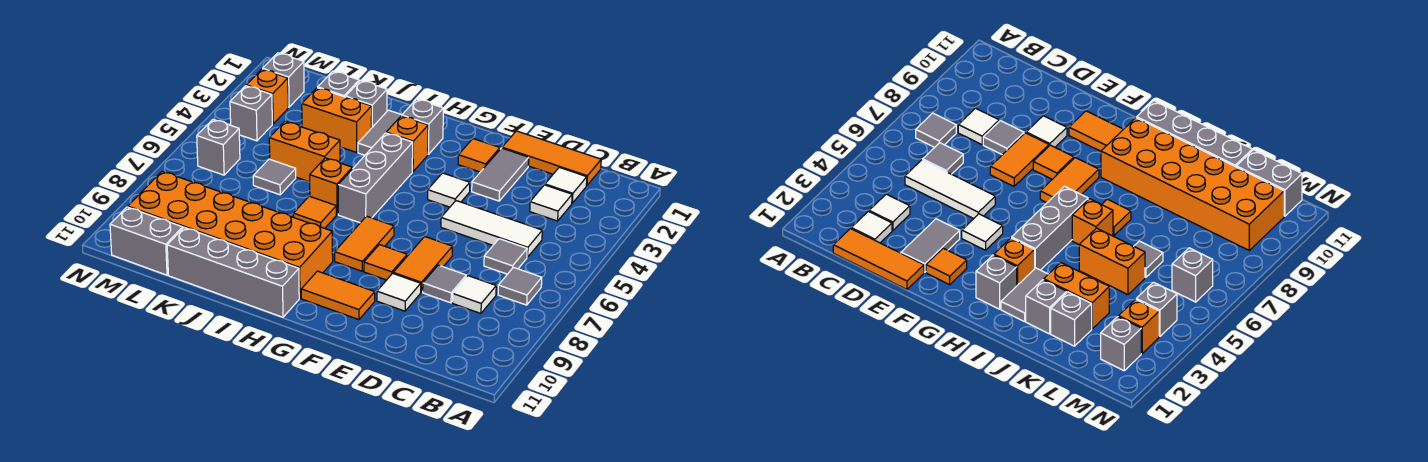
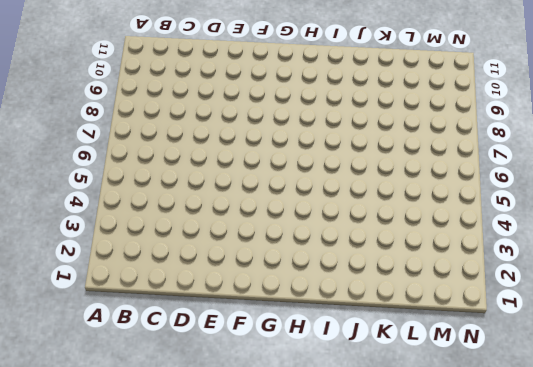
none -> grey 1x1 tile [498,267,542,305]
none -> orange 1x3 tile [502,131,601,186]
none -> white 1x1 tile [545,167,587,203]
none -> white 1x1 tile [530,185,572,221]

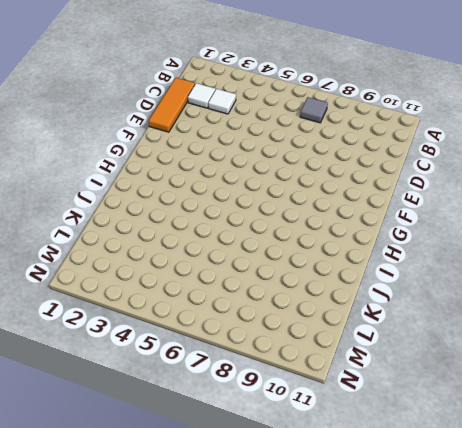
none -> white 1x3 tile [441,201,542,257]
none -> grey 1x1 tile [484,239,527,274]
none -> white 1x1 tile [453,276,496,313]
none -> grey 1x1 tile [423,265,466,303]

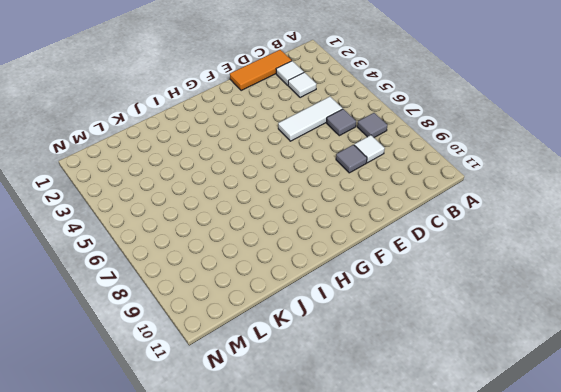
none -> grey 1x2 tile [472,148,529,201]
none -> orange 1x2 tile [393,237,453,292]
none -> white 1x1 tile [377,273,421,311]
none -> orange 1x1 tile [458,139,500,172]

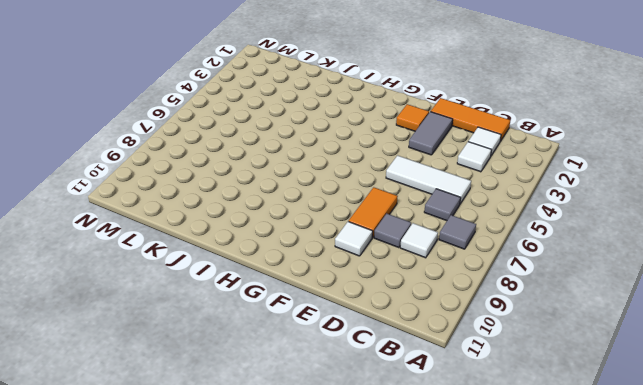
none -> white 1x1 tile [428,173,470,207]
none -> orange 1x1 tile [364,245,407,280]
none -> orange 1x2 tile [301,271,375,320]
none -> orange 1x2 tile [335,216,394,271]

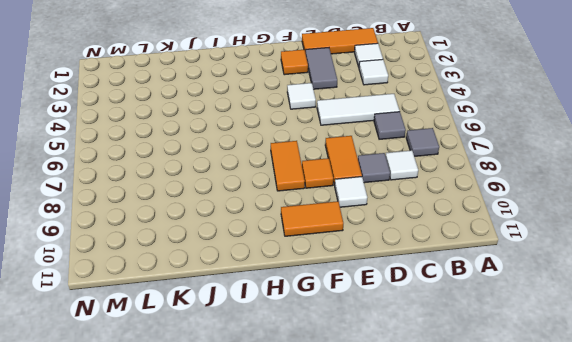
none -> grey 1x1 brick [402,99,443,154]
none -> orange 1x1 brick [386,116,428,172]
none -> grey 1x3 brick [338,133,413,223]
none -> orange 2x6 brick [128,171,333,298]

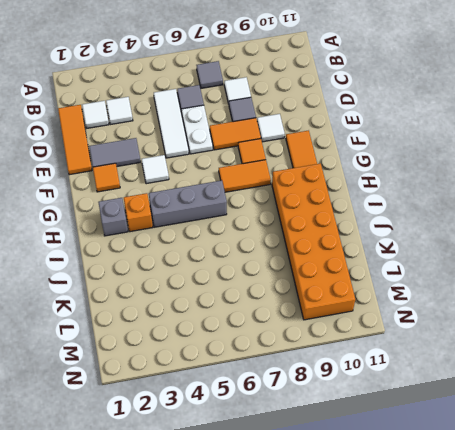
white 1x2 plate [181,105,213,154] -> none
none -> grey 1x4 brick [167,228,299,317]
none -> grey 1x2 tile [358,110,402,155]
none -> orange 1x1 brick [310,158,352,215]
none -> orange 1x1 tile [293,196,336,228]

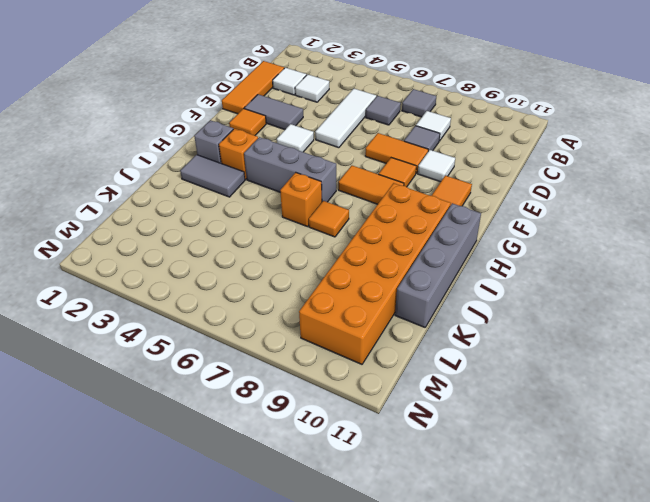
none -> grey 1x1 brick [346,80,387,128]
none -> orange 1x2 brick [302,88,372,152]
none -> orange 1x2 brick [269,122,340,182]
none -> grey 1x1 brick [317,71,359,97]

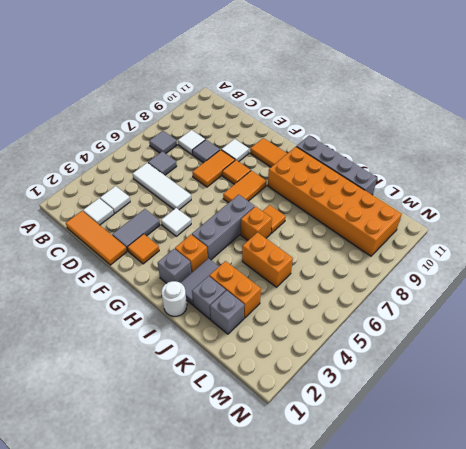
white 1x1 round brick [162,281,187,316] -> none
none -> grey 1x1 tile [253,159,296,195]
none -> grey 1x2 brick [110,207,183,275]
none -> grey 1x1 brick [263,53,304,107]
none -> orange 1x1 brick [246,69,288,124]

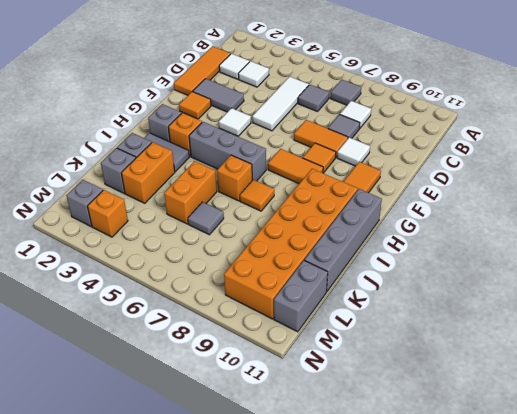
none -> grey 1x1 brick [230,86,272,141]
none -> grey 1x1 brick [197,119,240,175]

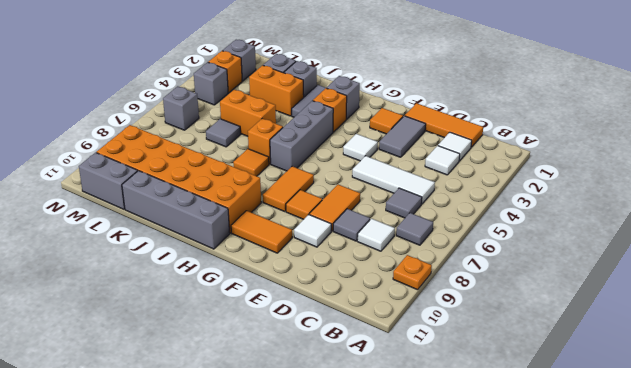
orange 1x1 plate [393,255,432,290] -> none

